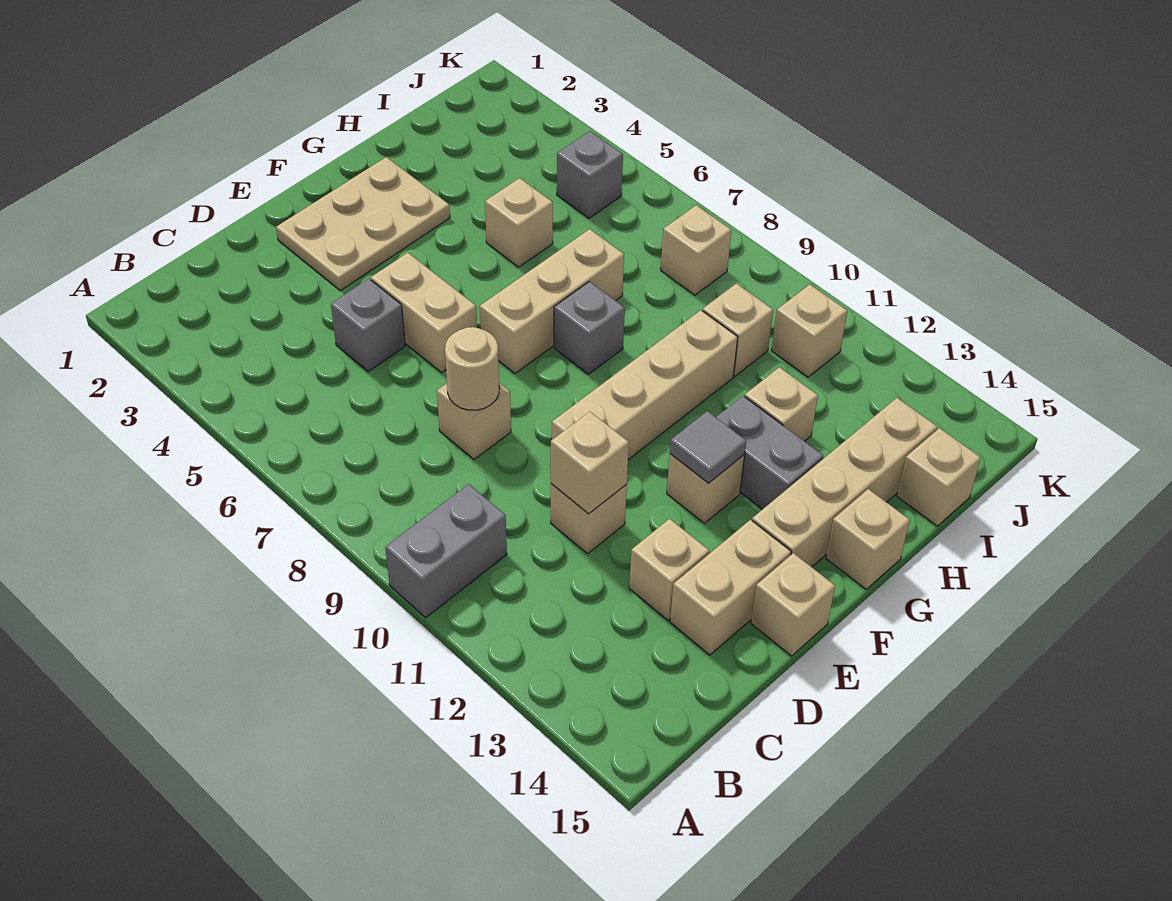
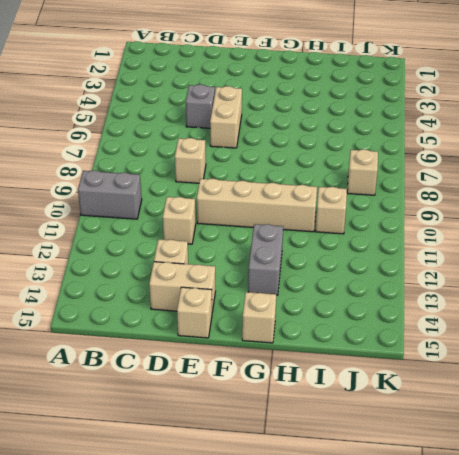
none -> tan 2x3 plate [276,157,450,291]
none -> tan 1x3 brick [480,229,624,373]
none -> tan 1x1 brick [667,454,745,523]

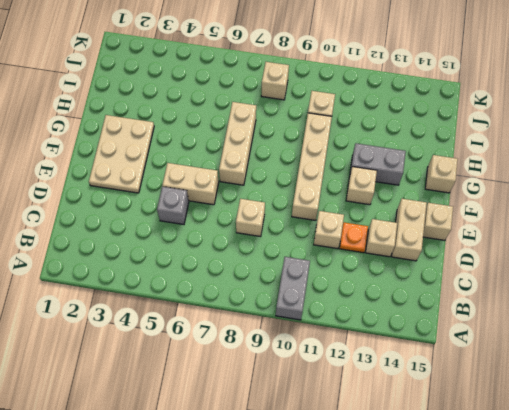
orange 1x1 plate [339,222,368,253] -> none
none -> tan 1x4 brick [752,398,937,567]
none -> grey 1x1 brick [554,282,625,374]
none -> tan 1x1 brick [485,178,553,267]

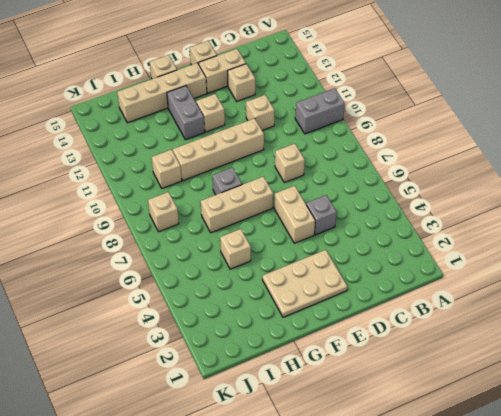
none -> tan 1x1 brick [745,367,818,441]
none -> tan 1x1 brick [897,428,981,526]
none -> grey 1x1 brick [557,131,623,218]

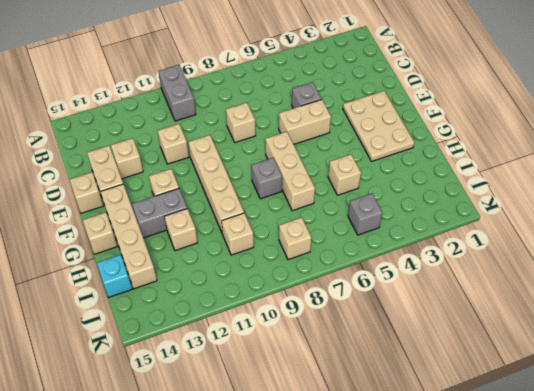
cyan 1x1 brick [97,255,132,297] -> tan 1x1 brick [897,428,981,526]
none -> tan 1x1 brick [771,284,847,377]
none -> tan 1x1 round brick [445,327,499,410]
none -> tan 1x1 brick [551,412,629,514]

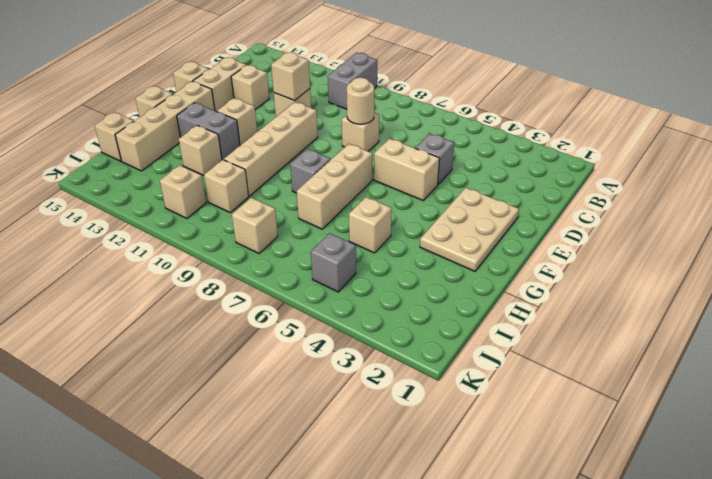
none -> grey 1x1 tile [670,411,746,483]

